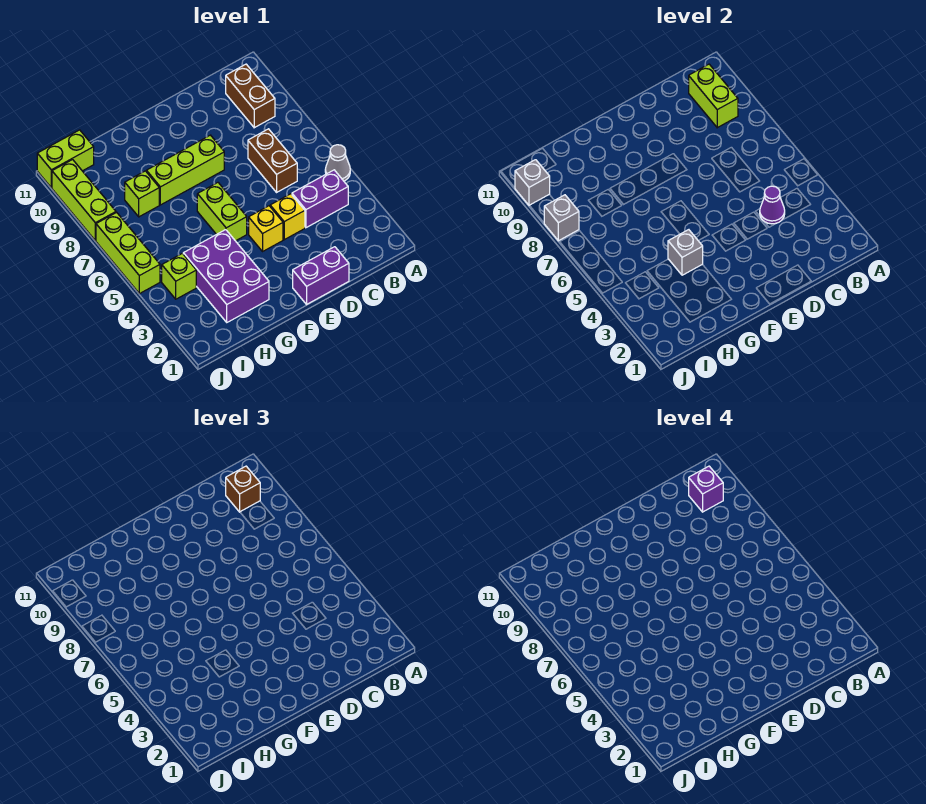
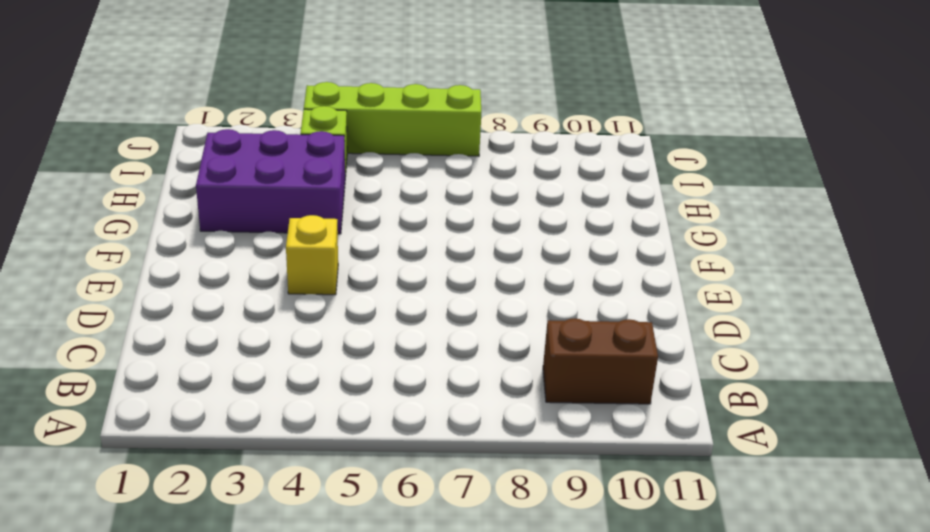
lime 1x4 brick [304,82,481,156] -> lime 1x3 brick [96,212,160,294]
none -> grey 1x1 cone [325,145,350,181]
none -> purple 1x2 brick [292,170,348,228]
none -> brown 1x2 brick [248,129,297,192]

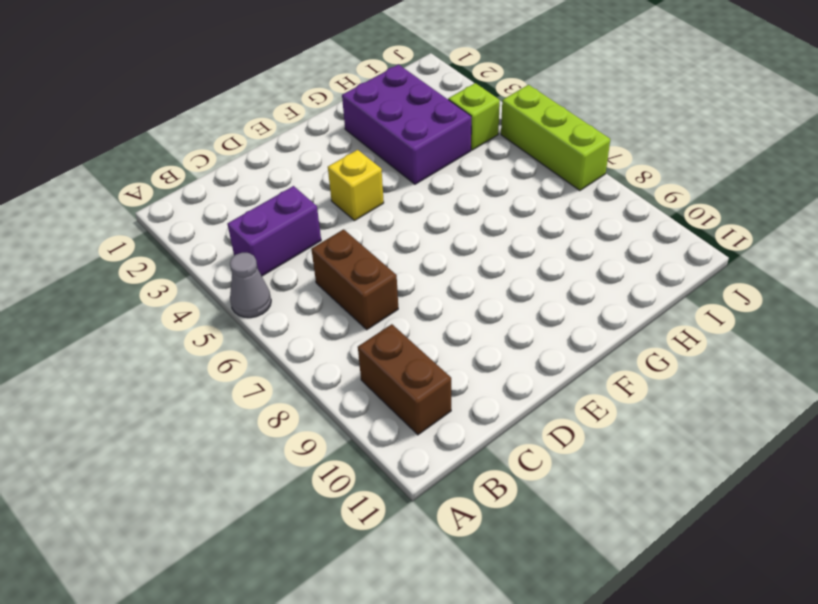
none -> purple 1x2 brick [293,247,349,304]
none -> yellow 1x1 brick [270,194,305,240]
none -> lime 1x3 brick [146,135,224,205]

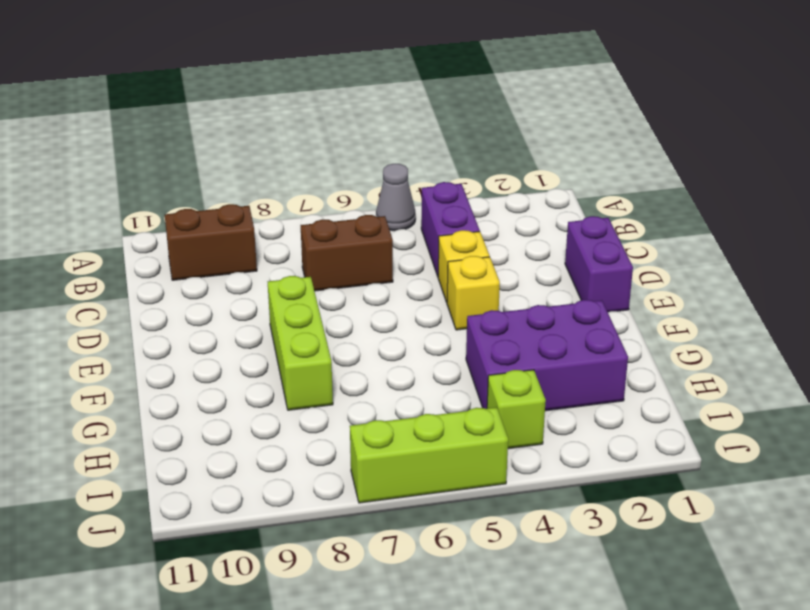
none -> lime 1x2 brick [197,183,247,241]
none -> lime 1x1 brick [125,171,159,217]
none -> lime 1x2 brick [37,130,94,188]

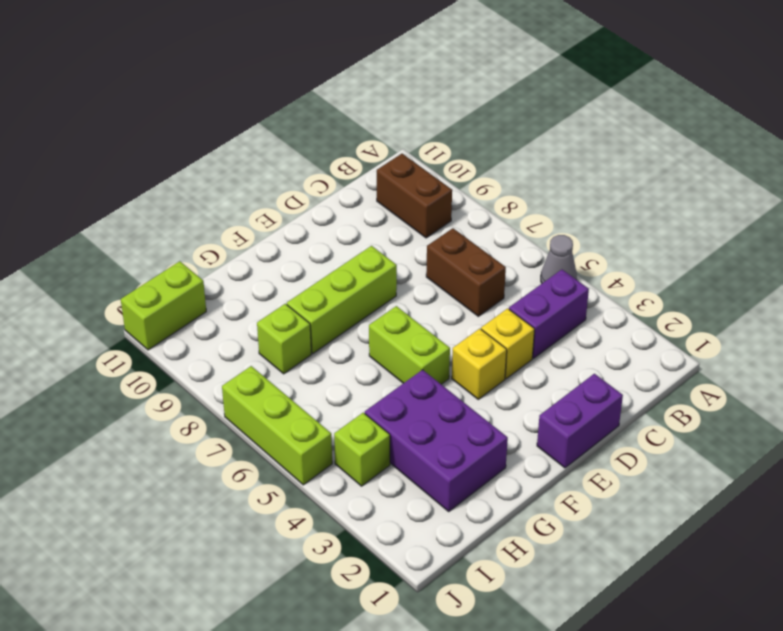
none -> lime 1x3 brick [52,160,116,241]
none -> lime 1x2 brick [689,64,738,128]
none -> purple 1x1 cone [760,186,785,224]

